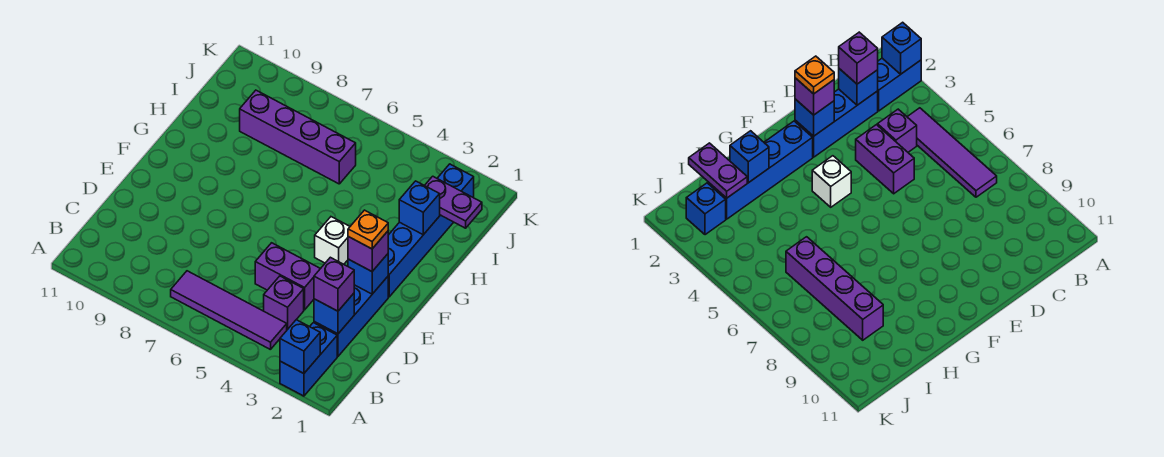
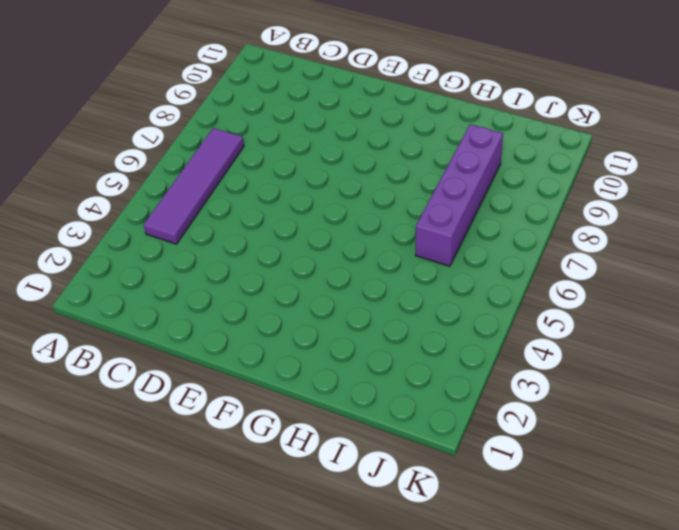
none -> blue 1x2 brick [280,323,337,396]
none -> blue 1x3 brick [314,277,388,356]
none -> purple 1x1 brick [264,276,304,330]

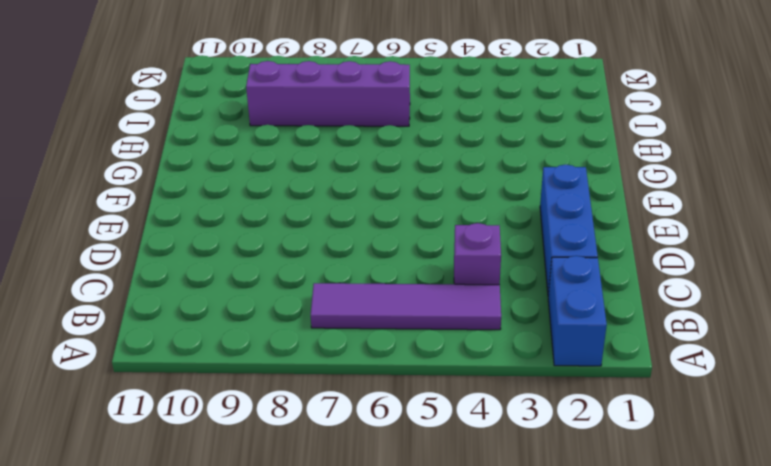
none -> purple 1x2 brick [255,243,320,310]
none -> blue 1x4 brick [388,215,453,297]
none -> white 1x1 brick [315,217,350,264]

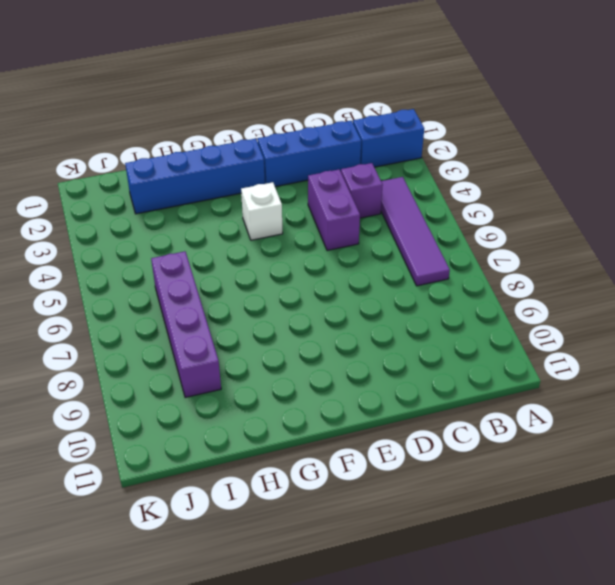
none -> blue 1x1 brick [437,164,474,198]
none -> blue 1x1 brick [280,320,320,374]
none -> blue 1x1 brick [314,293,354,334]

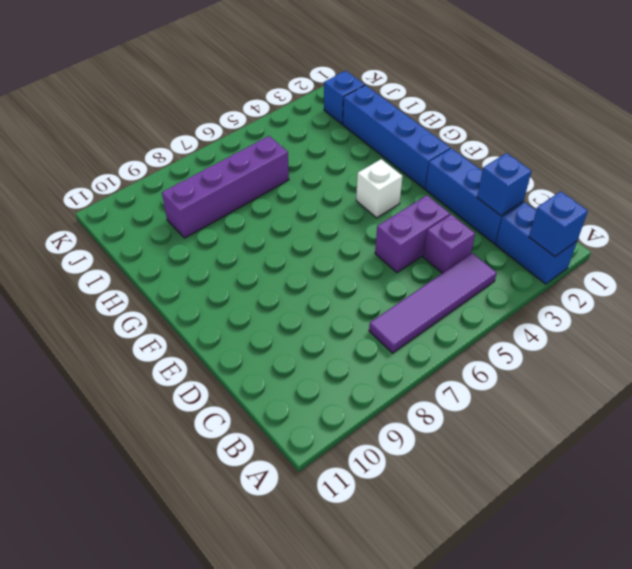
none -> blue 1x1 brick [348,254,388,294]
none -> blue 1x1 brick [399,181,440,235]
none -> purple 1x2 plate [425,176,482,228]

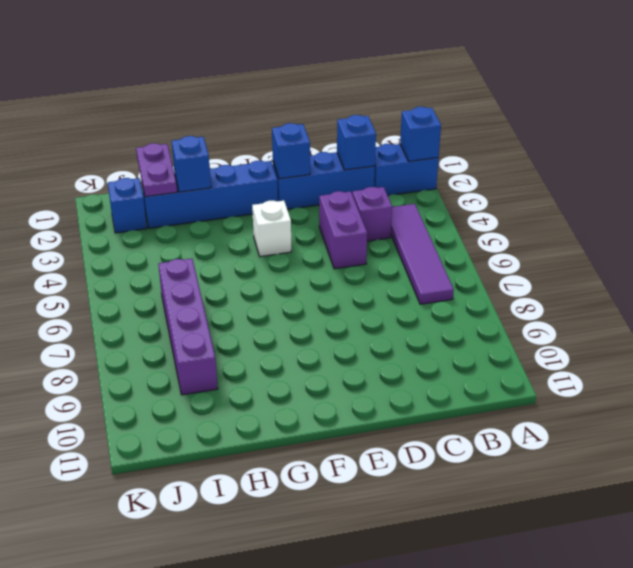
none -> purple 1x1 brick [314,257,354,311]
none -> purple 1x1 brick [348,231,388,271]
none -> orange 1x1 plate [348,210,388,249]

